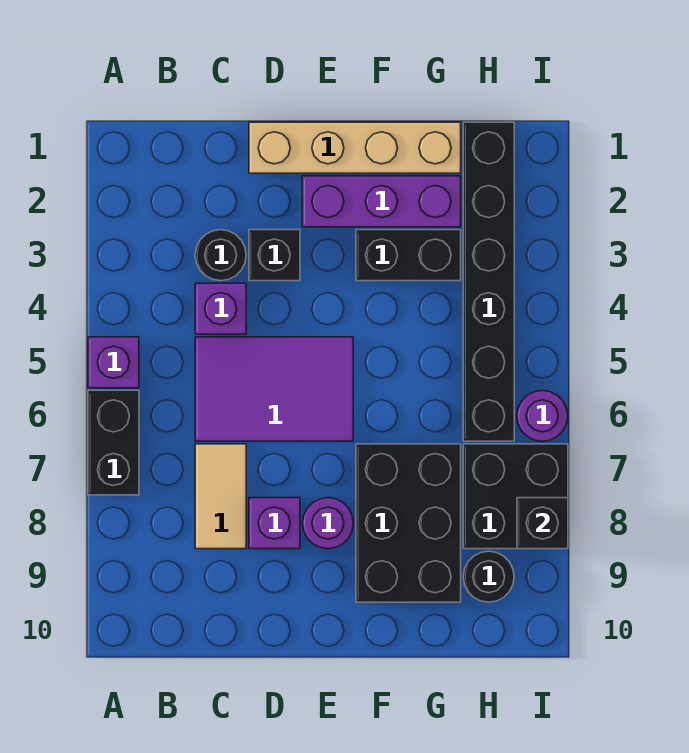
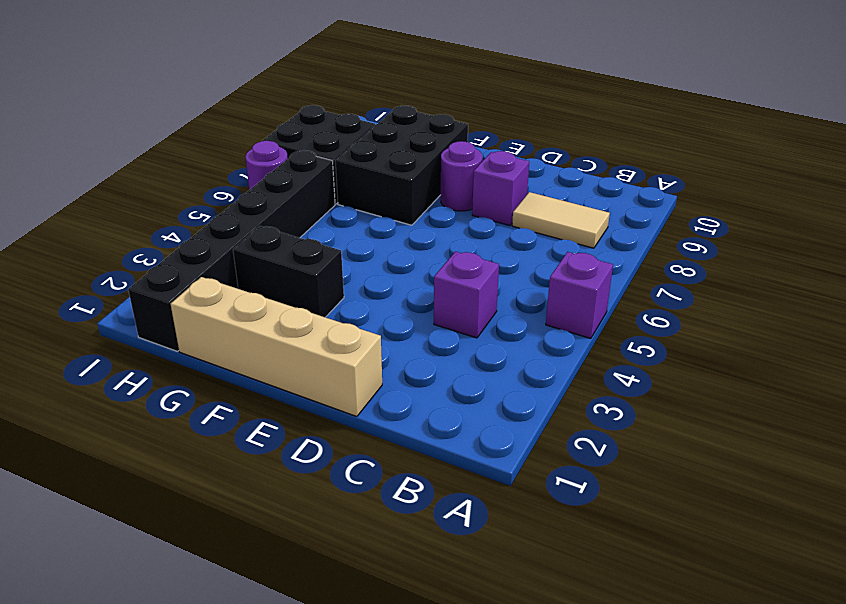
tan 1x2 tile [512,192,610,248] -> tan 1x2 tile turned to [195,444,246,549]
none -> black 1x2 brick [88,390,139,495]
none -> black 1x1 round brick [195,230,246,281]
none -> purple 2x3 tile [195,337,353,441]

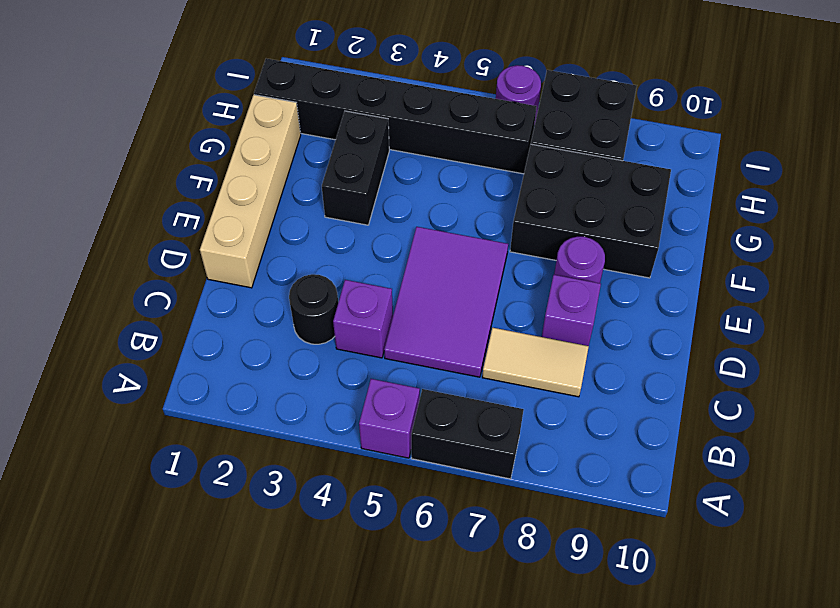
none -> black 1x1 brick [249,230,300,281]
none -> purple 1x3 brick [302,176,461,227]
none -> black 1x1 round brick [463,551,514,602]

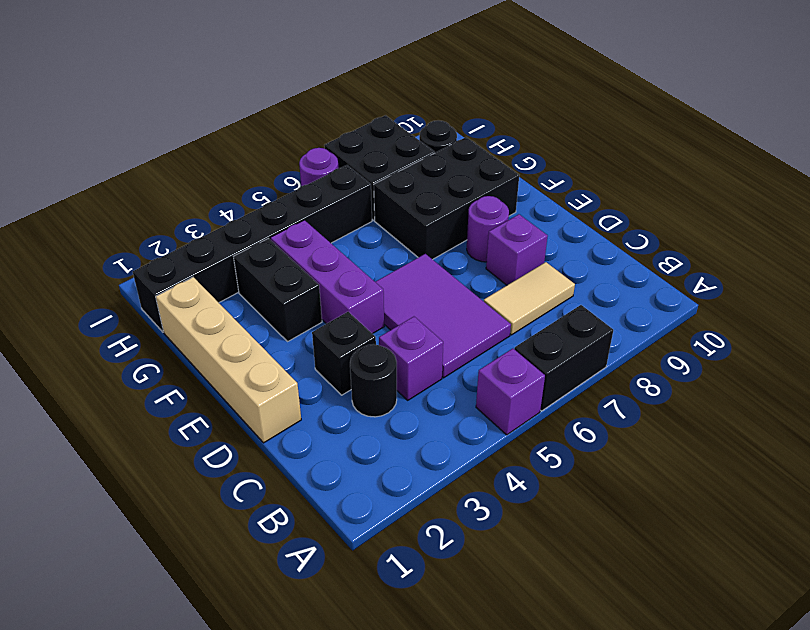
purple 1x3 brick [270,220,384,334] -> purple 1x3 brick moved to [302,176,461,227]
none -> black 1x1 brick [517,498,568,549]

